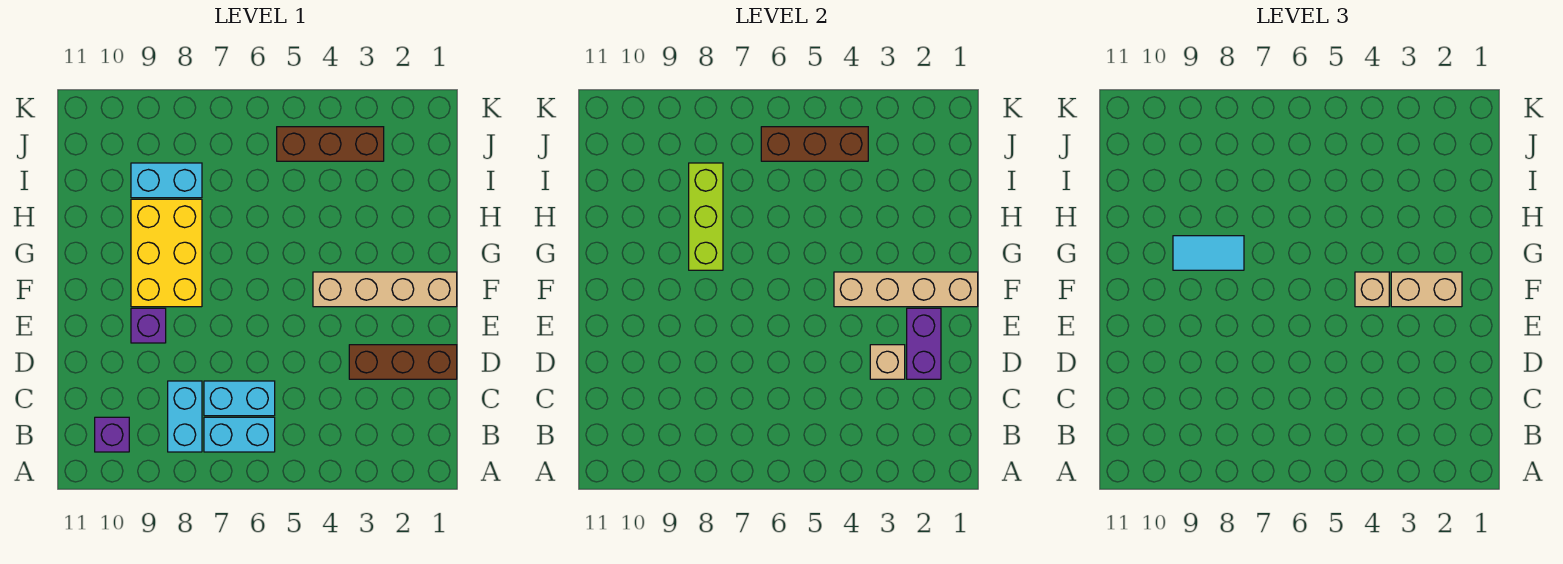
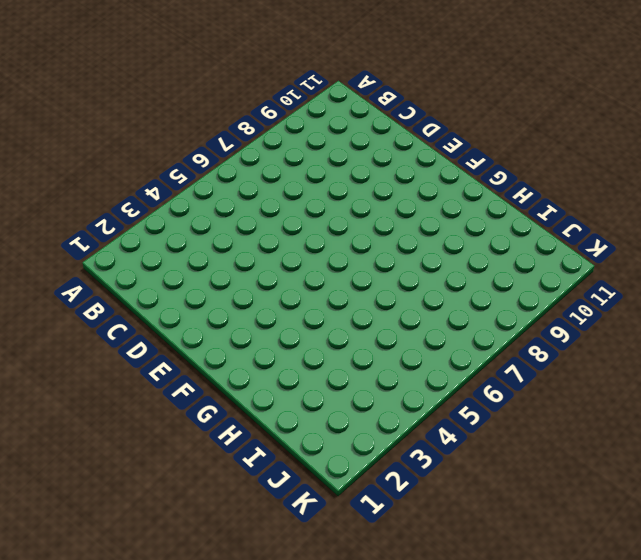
none -> cyan 1x2 brick [204,417,275,452]
none -> cyan 1x2 brick [168,381,202,452]
none -> purple 1x1 brick [95,417,129,452]

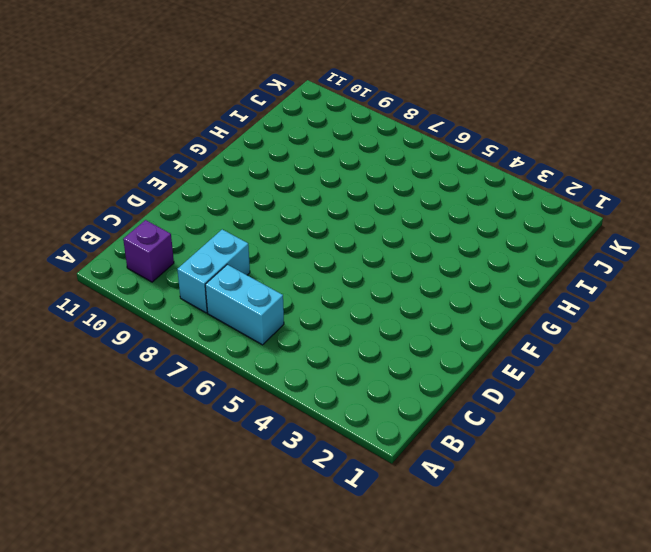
none -> cyan 1x2 brick [204,381,275,416]
none -> brown 1x3 brick [349,345,457,379]
none -> purple 1x1 brick [131,308,166,343]

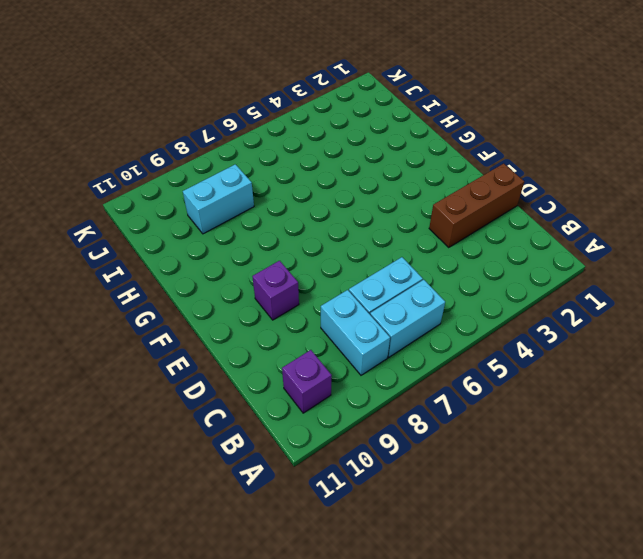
none -> tan 1x4 brick [313,272,457,307]
none -> yellow 2x3 brick [131,199,202,307]
none -> brown 1x3 brick [277,127,384,161]

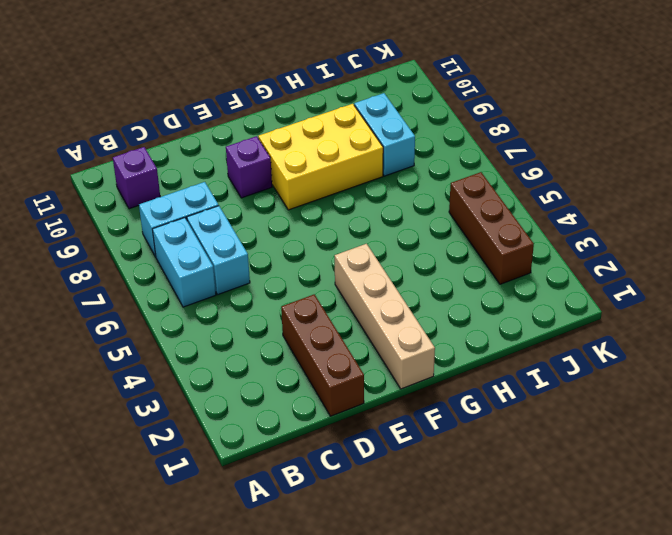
none -> purple 1x2 brick [907,308,941,379]
none -> tan 1x1 brick [870,345,905,379]
none -> tan 1x4 brick [834,272,978,307]

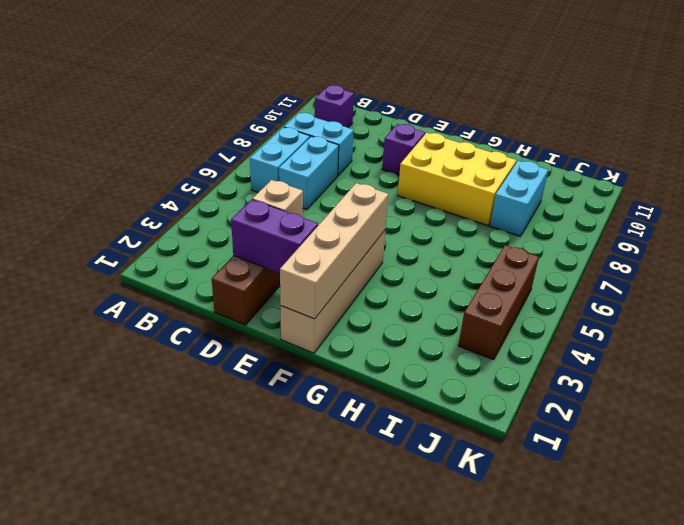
none -> lime 1x3 brick [689,163,723,270]
none -> brown 1x3 brick [761,127,868,161]
none -> tan 1x2 brick [1391,272,1462,307]

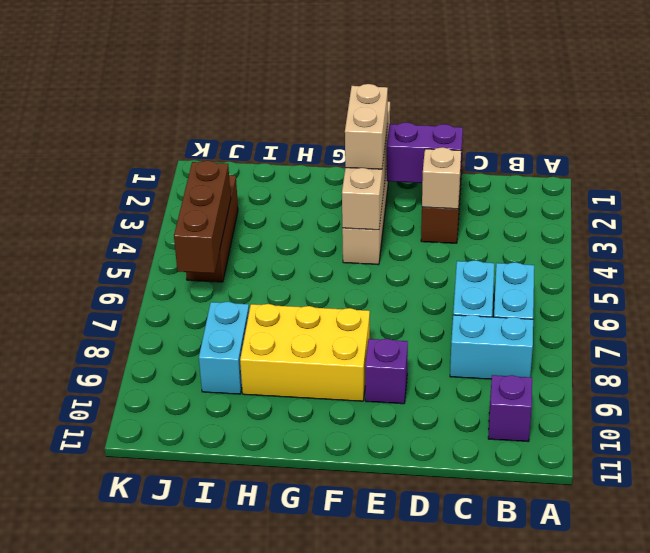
none -> lime 1x3 brick [689,163,723,270]
none -> tan 1x1 brick [1355,272,1389,307]
none -> cyan 1x2 tile [1173,236,1244,270]

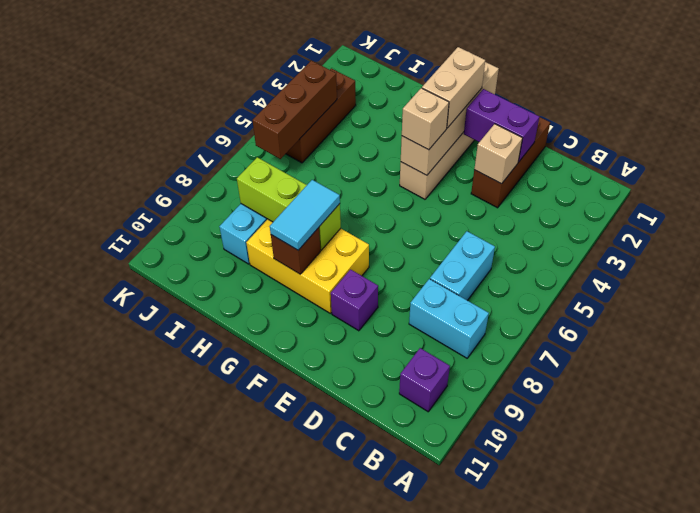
brown 1x1 brick [271,228,320,274] -> none
none -> cyan 1x2 brick [204,417,275,452]

